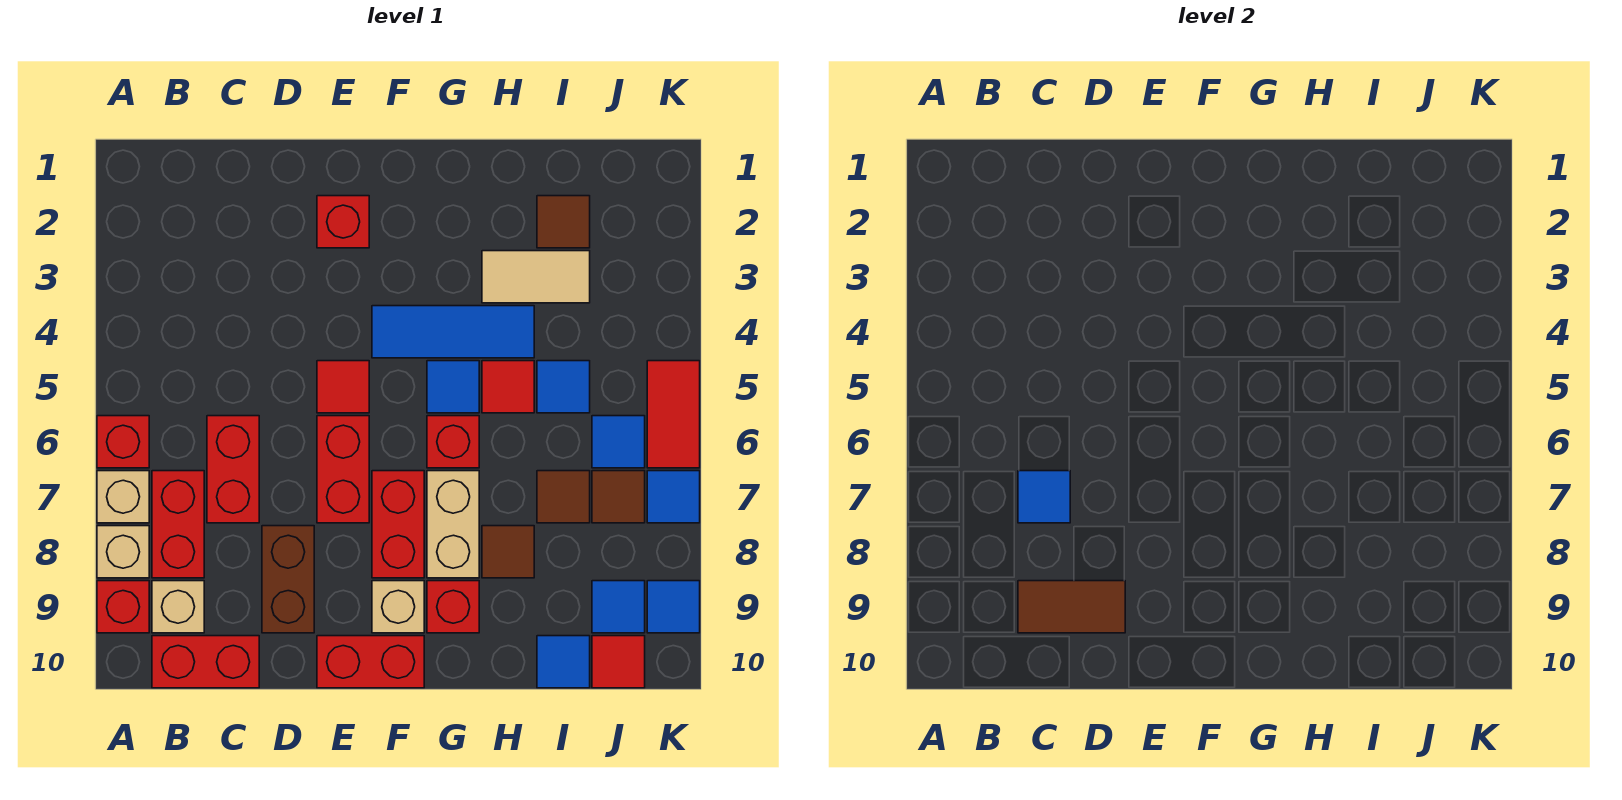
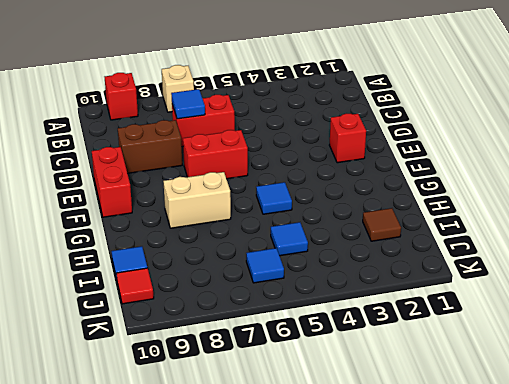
none -> red 1x1 brick [97,416,149,468]
none -> tan 1x1 brick [97,526,149,578]
none -> red 1x2 brick [152,471,204,578]
none -> tan 1x1 brick [152,581,204,633]

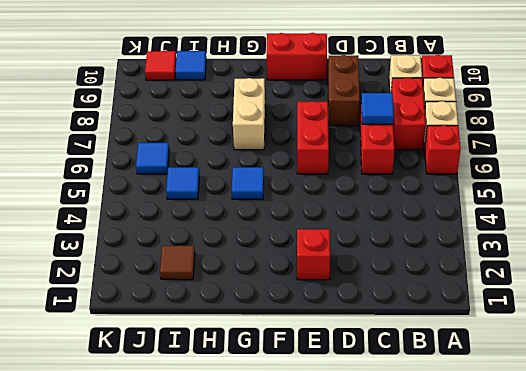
none -> red 1x2 brick [152,636,259,688]
none -> red 1x1 tile [317,361,369,413]
none -> blue 1x3 tile [372,306,534,358]
none -> red 1x2 brick [372,471,424,578]

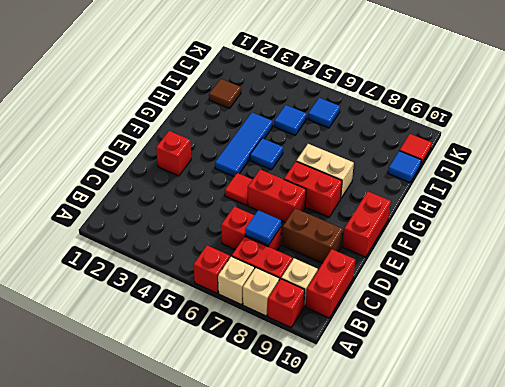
none -> tan 1x1 brick [372,581,424,633]
none -> red 1x1 brick [427,416,479,468]
none -> red 1x1 brick [427,581,479,633]
none -> tan 1x2 tile [482,251,590,303]

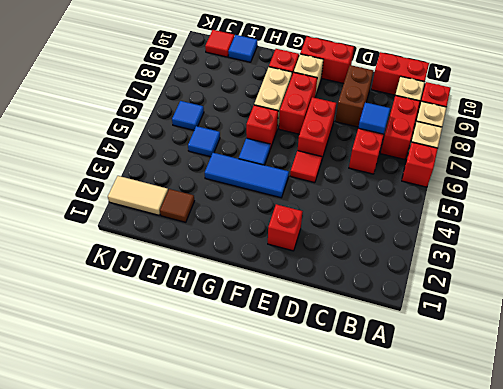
tan 1x2 tile [108,176,168,215] -> tan 1x2 tile moved to [482,251,590,303]
none -> red 1x1 tile [482,361,534,413]
none -> brown 1x1 tile [482,526,534,578]
none -> brown 1x1 tile [537,471,590,523]
none -> brown 1x1 tile [592,471,645,523]

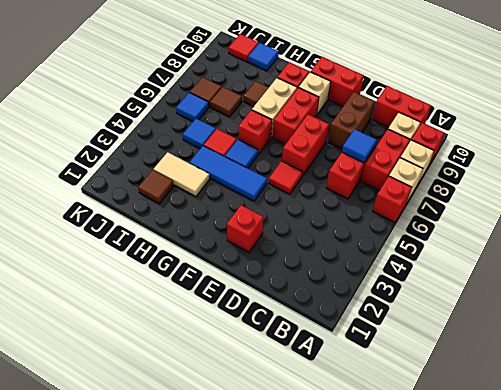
none -> blue 1x1 tile [592,581,645,633]
none -> red 1x2 tile [647,361,700,468]
none -> blue 1x1 tile [647,471,700,523]
none -> blue 1x1 tile [647,581,700,633]

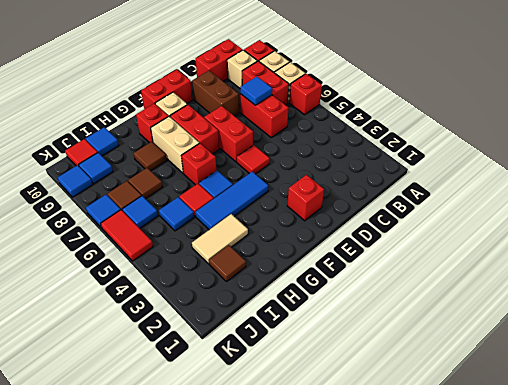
none -> brown 1x2 tile [1018,581,1125,633]

